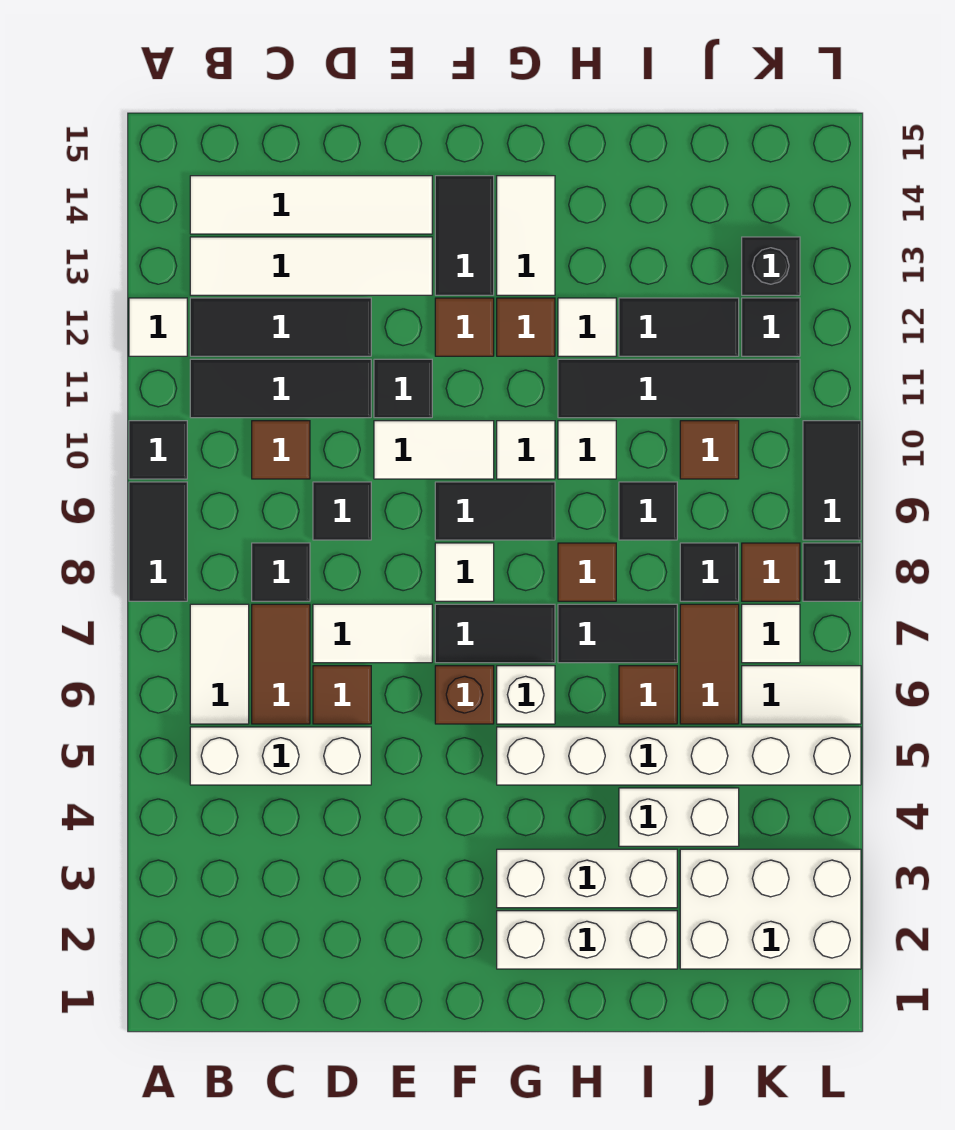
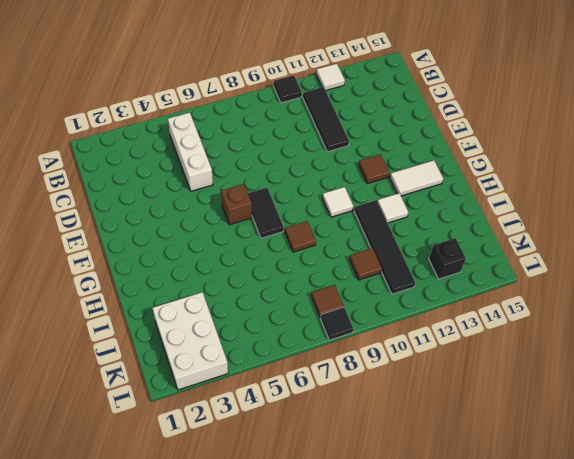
none -> black 1x2 tile [129,482,187,601]
none -> white 1x2 tile [190,604,249,724]
none -> black 1x3 tile [190,298,371,356]
none -> white 1x4 tile [190,237,432,295]

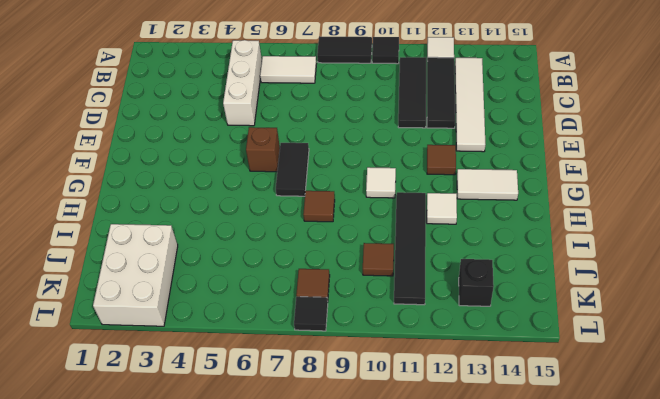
none -> white 1x4 tile [190,176,432,234]
none -> brown 1x2 tile [252,604,310,724]
none -> black 1x1 tile [252,543,310,601]
none -> brown 1x1 tile [252,421,310,479]

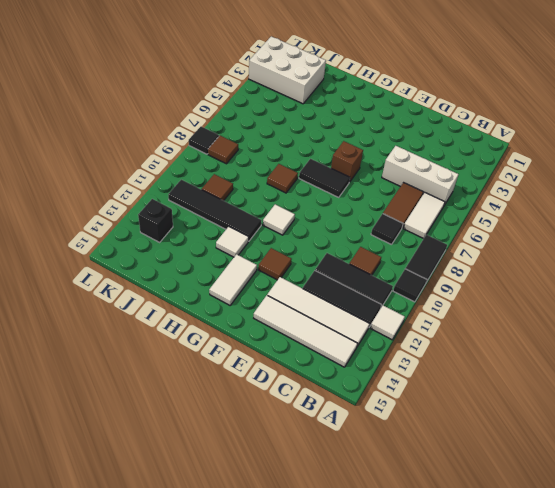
none -> brown 1x1 tile [313,666,371,724]
none -> white 1x2 tile [313,604,432,663]
none -> black 1x1 tile [313,482,371,540]
none -> white 1x2 tile [374,421,494,479]

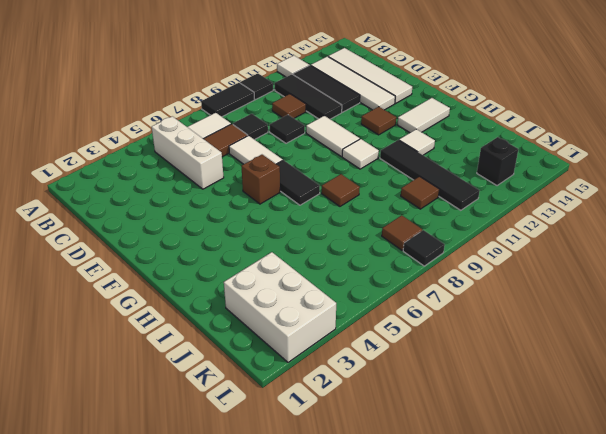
none -> brown 1x1 tile [313,666,371,724]
none -> black 1x1 tile [374,359,432,418]
none -> white 1x1 tile [435,543,494,601]
none -> black 1x2 tile [435,482,555,540]

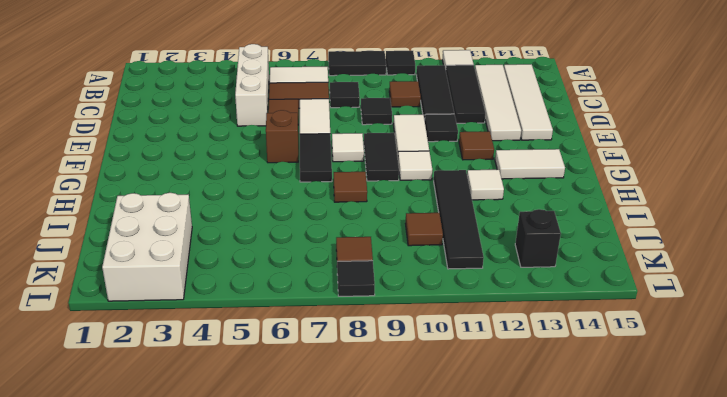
none -> black 1x2 tile [435,176,494,295]
none -> white 1x3 brick [497,911,677,969]
none -> white 1x3 brick [497,849,677,908]
none -> white 1x6 brick [497,727,861,785]

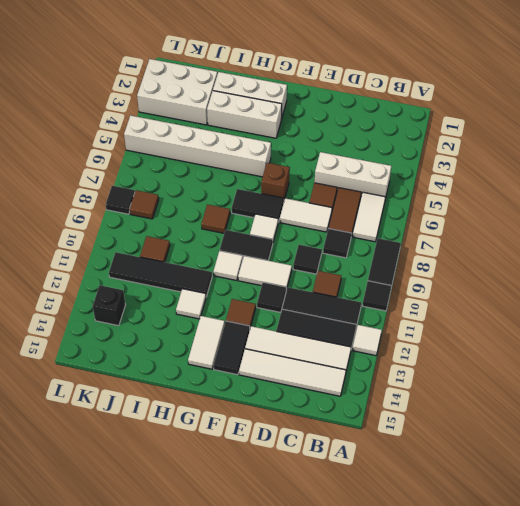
none -> white 1x1 brick [497,666,555,724]
none -> brown 1x1 tile [497,298,555,356]
none -> black 1x2 tile [558,604,677,663]
none -> white 1x1 tile [558,421,616,479]

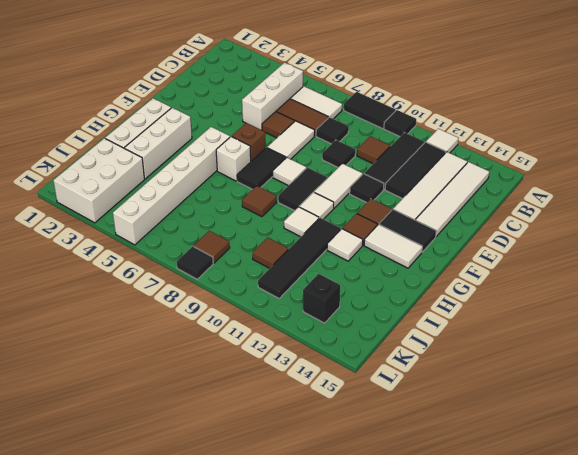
none -> black 1x2 tile [558,604,677,663]
none -> white 1x2 brick [619,788,739,846]
none -> brown 1x1 tile [619,666,677,724]
none -> black 1x1 tile [619,482,677,540]

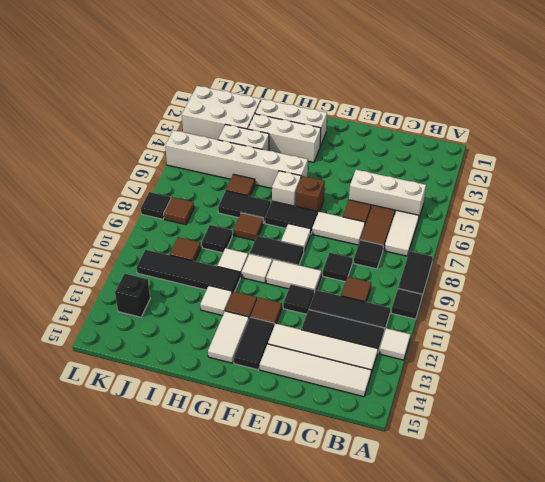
none -> black 1x2 tile [619,298,739,356]
none -> brown 1x2 tile [680,604,739,724]
none -> black 1x1 tile [680,543,739,601]
none -> white 1x2 tile [742,666,861,724]

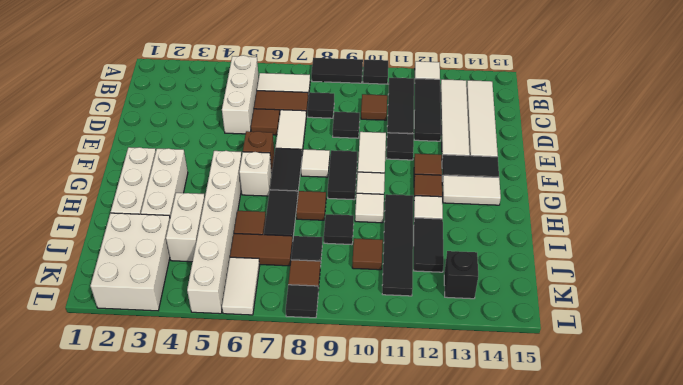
none -> white 1x1 tile [742,604,800,663]
none -> black 1x1 tile [742,298,800,356]
none -> black 1x2 tile [803,421,861,540]

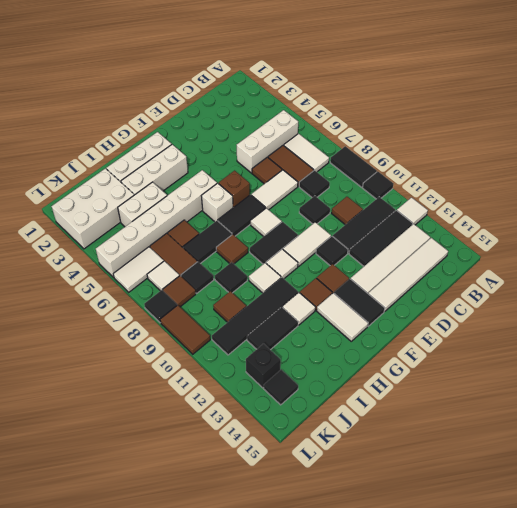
black 1x1 tile [264,370,298,405] -> black 1x1 tile moved to [742,298,800,356]
brown 1x2 tile [160,305,210,354] -> black 1x2 tile [803,421,861,540]

